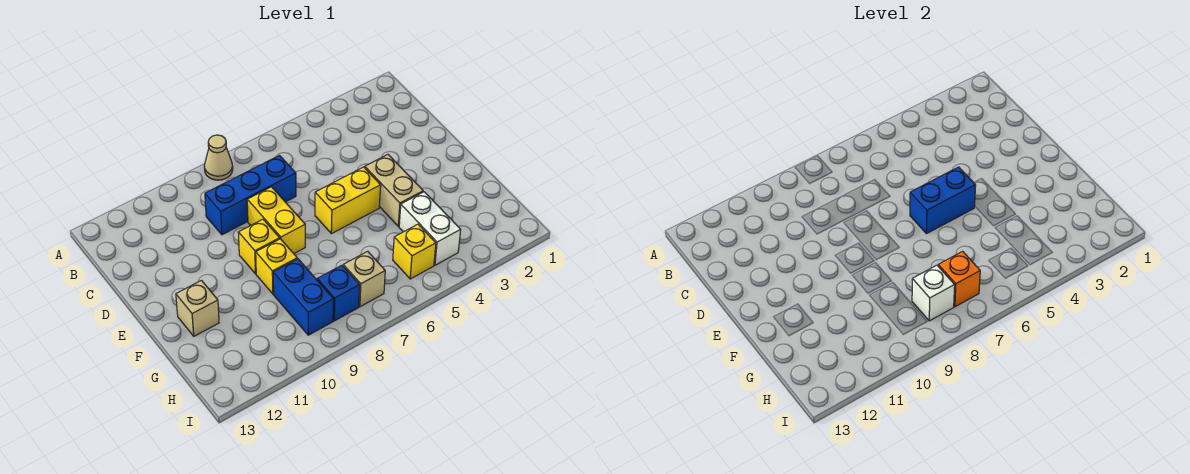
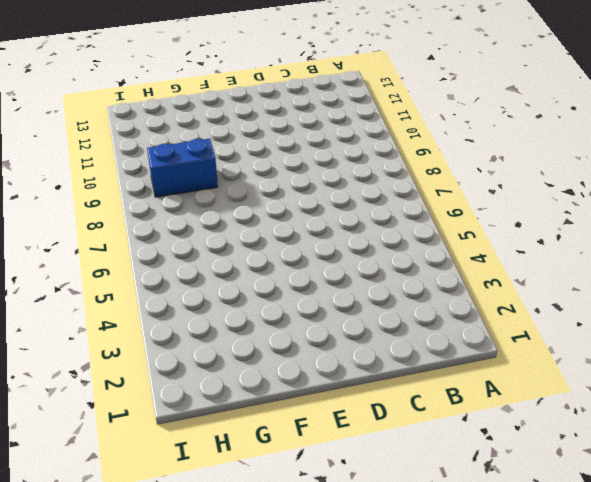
none -> tan 1x1 cone [204,135,233,180]
none -> blue 1x3 brick [205,156,296,235]
none -> yellow 1x2 brick [247,187,305,253]

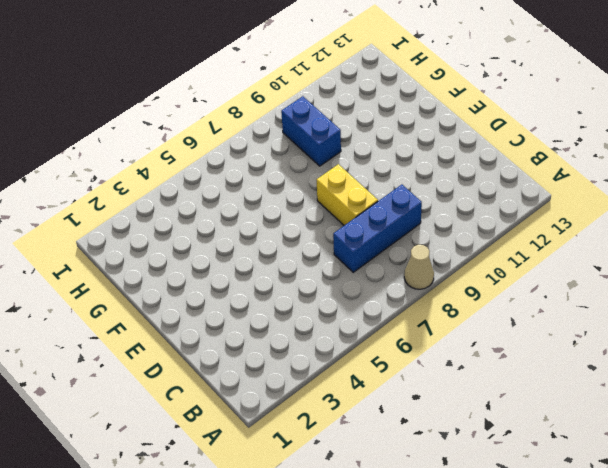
none -> tan 1x2 brick [365,155,423,226]
none -> yellow 1x2 brick [315,167,381,234]
none -> yellow 1x1 brick [238,219,280,274]

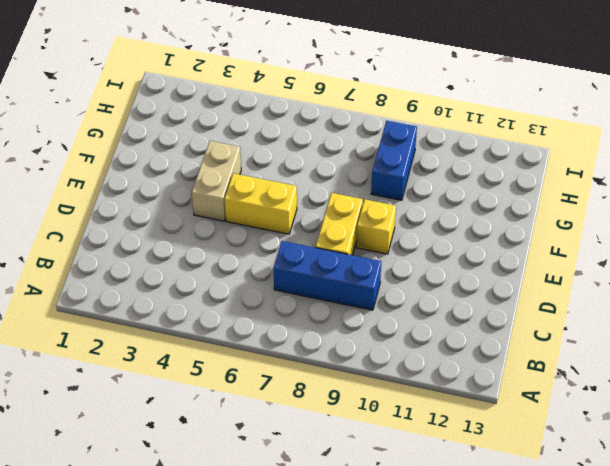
none -> tan 1x1 cone [204,135,233,180]
none -> yellow 1x1 brick [256,239,297,294]
none -> tan 1x1 brick [176,280,219,336]

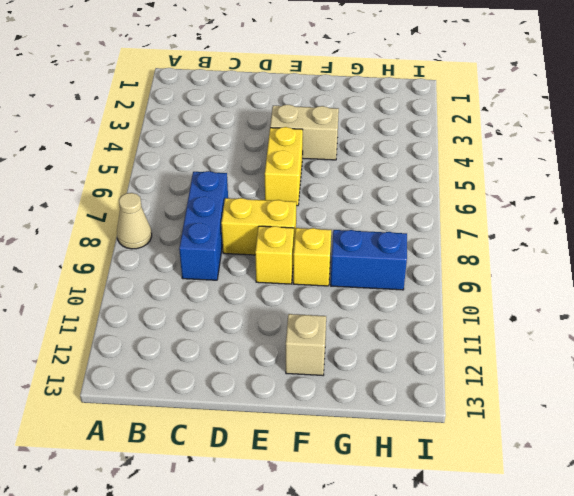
none -> white 1x2 brick [399,192,461,265]
none -> yellow 1x1 brick [393,224,436,279]
none -> tan 1x1 brick [343,251,385,307]

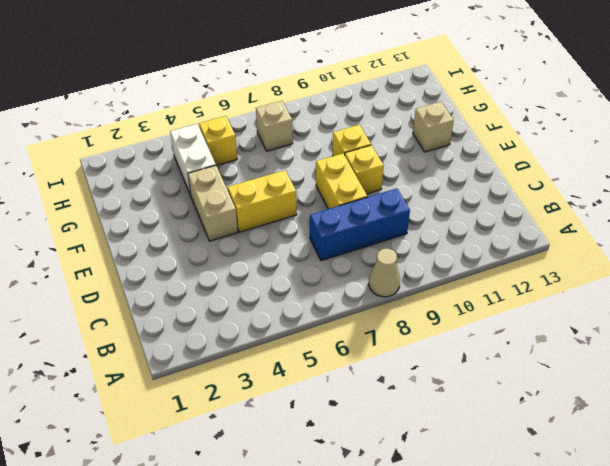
none -> blue 1x2 brick [273,259,334,335]
none -> blue 1x1 brick [317,265,360,321]
none -> blue 1x2 brick [910,167,976,234]

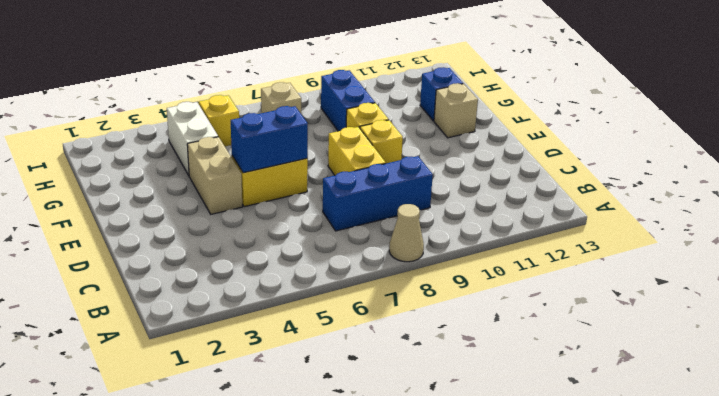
blue 1x1 brick [420,67,463,121] -> blue 1x1 brick moved to [317,265,360,321]
none -> orange 1x1 brick [938,251,980,307]
none -> white 1x1 brick [912,265,955,321]

